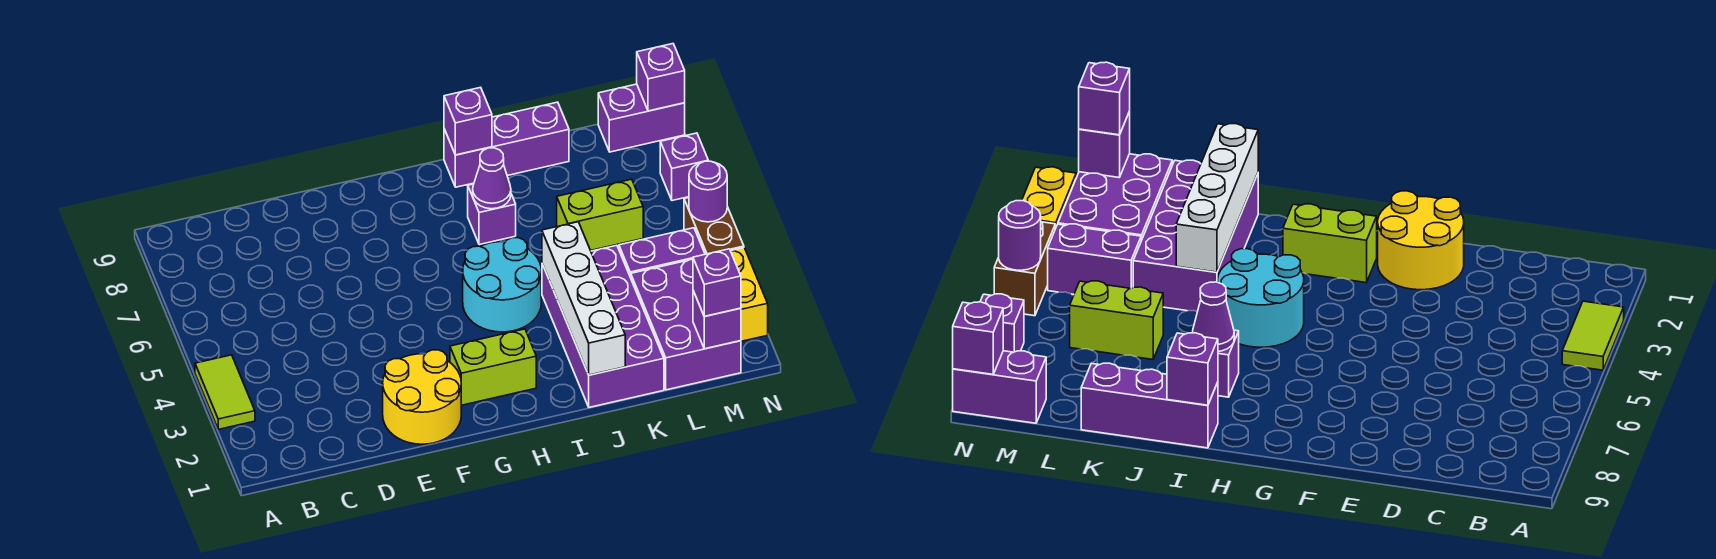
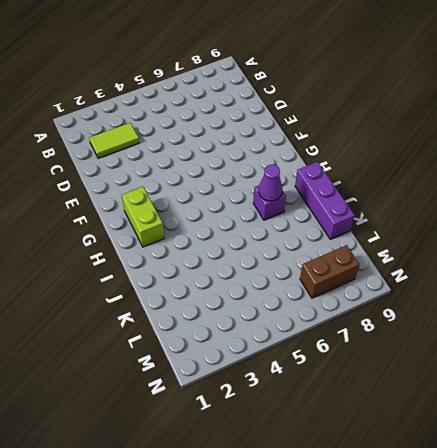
lime 1x2 tile [89,123,139,158] -> lime 1x2 tile moved to [195,355,255,429]
brown 1x2 brick [300,245,360,298] -> brown 1x2 brick moved to [684,198,744,254]
none -> yellow 2x2 round brick [383,350,461,444]
none -> cyan 2x2 round brick [463,238,541,332]
none -> purple 2x4 brick [542,245,664,407]

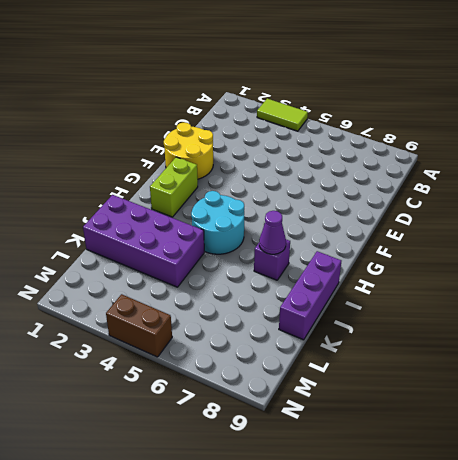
none -> lime 1x2 brick [557,179,643,250]
none -> purple 2x3 brick [631,259,741,390]
none -> purple 1x2 brick [619,228,705,277]

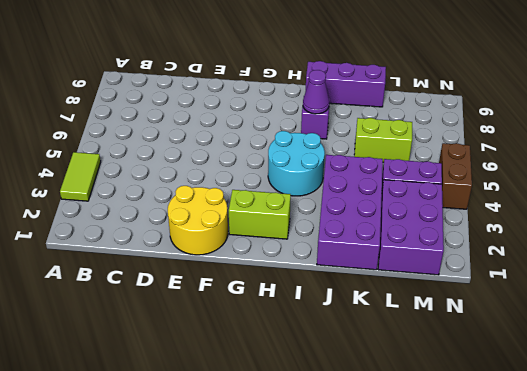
none -> purple 1x2 brick [598,84,685,152]
none -> yellow 1x2 brick [731,248,768,341]
none -> purple 1x1 brick [660,133,708,201]

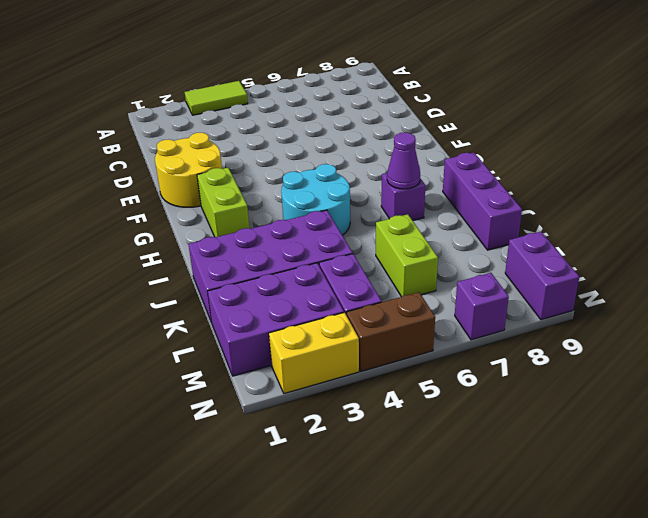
none -> purple 1x1 brick [444,87,492,155]
none -> white 1x4 brick [542,222,625,375]
none -> purple 1x1 brick [693,291,741,349]

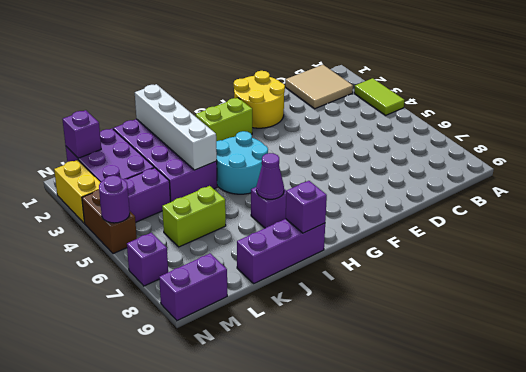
tan 2x2 tile [285,65,353,109] -> none
none -> purple 1x1 brick [637,44,685,111]
none -> purple 1x1 brick [693,249,741,316]

